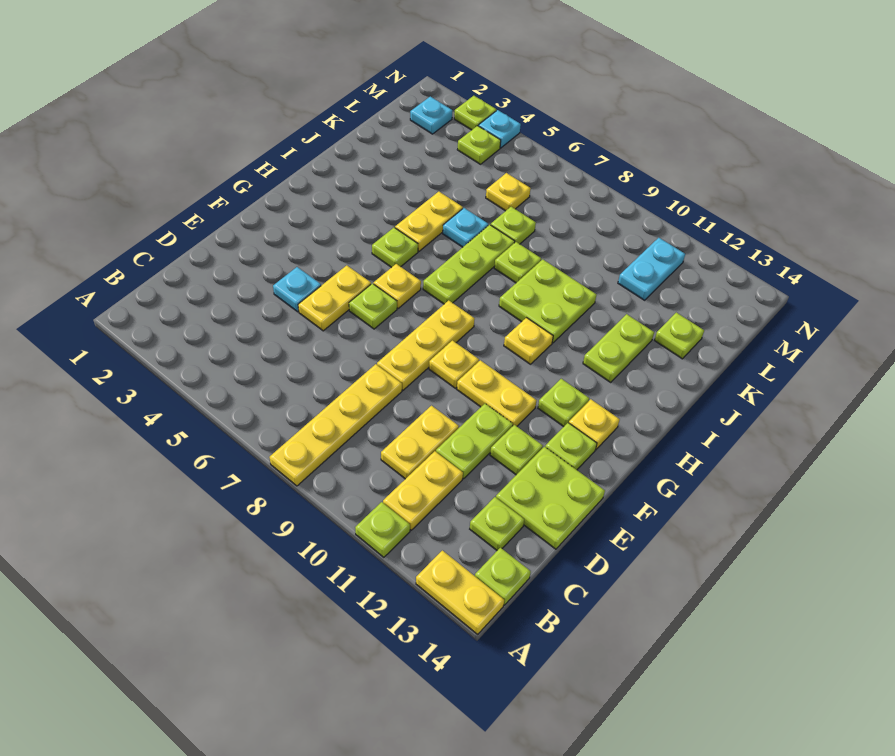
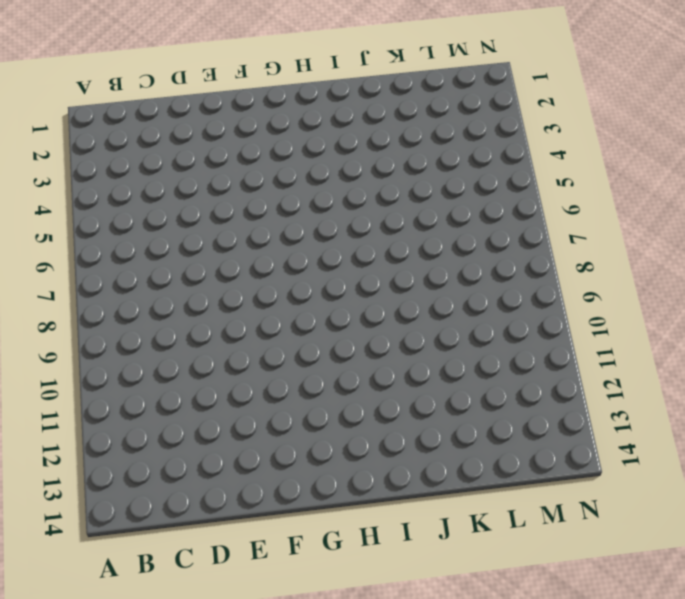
none -> yellow 1x4 plate [269,364,402,486]
none -> lime 1x1 plate [355,502,410,557]
none -> yellow 1x2 plate [416,550,504,634]
none -> yellow 1x2 plate [383,451,463,530]

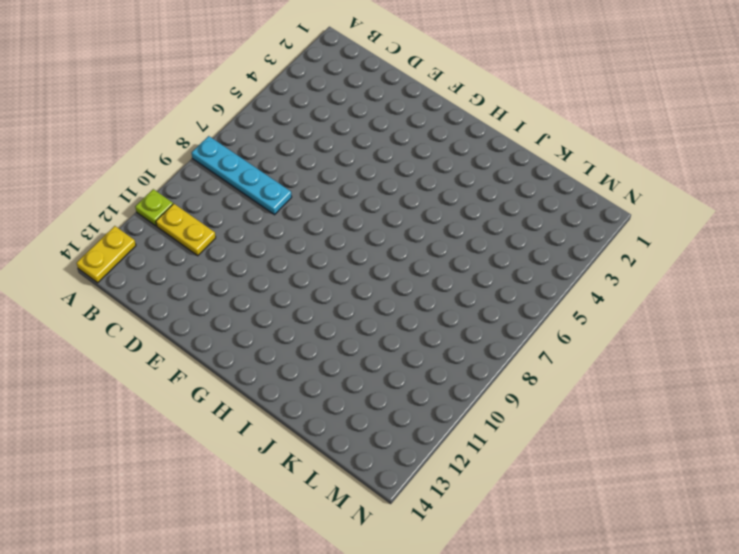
cyan 1x4 plate [192,136,292,215] -> yellow 1x4 plate [269,364,402,486]
none -> lime 1x1 plate [475,548,531,605]
none -> yellow 1x2 plate [381,406,459,479]
none -> lime 1x1 plate [470,497,524,550]
none -> lime 1x2 plate [436,404,513,479]

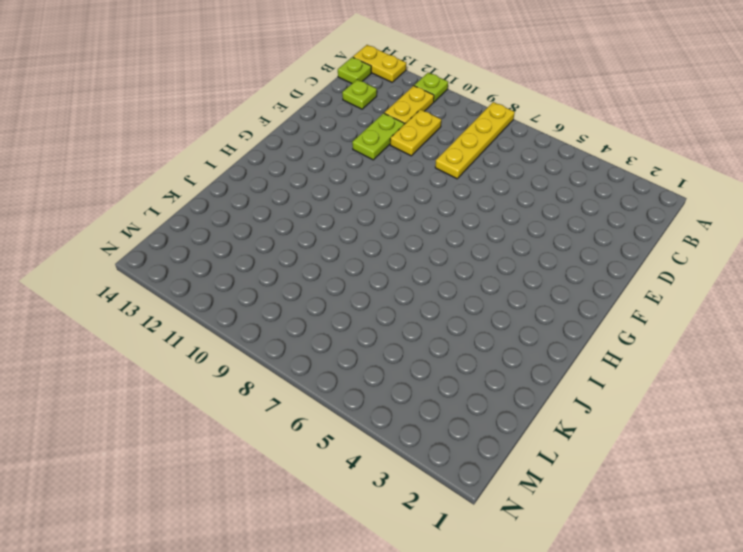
none -> lime 2x2 plate [496,447,605,549]
none -> cyan 1x1 plate [273,267,321,312]
none -> yellow 1x2 plate [298,265,371,331]
none -> yellow 1x3 plate [377,300,475,390]

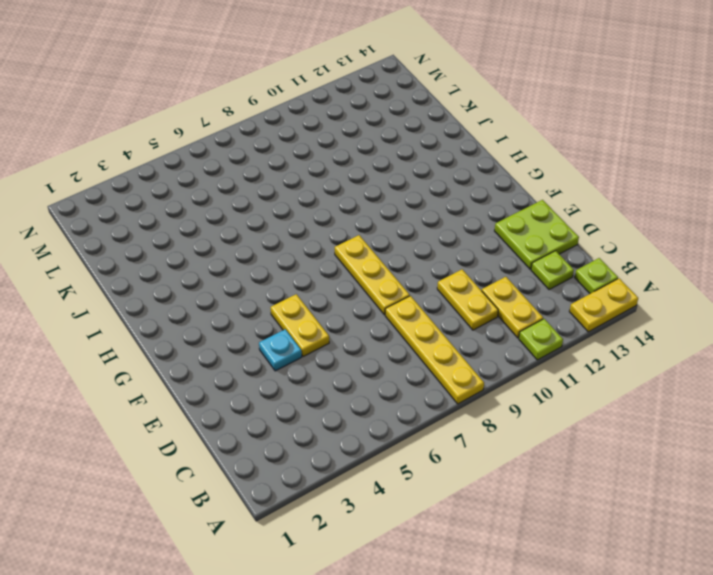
none -> lime 1x2 plate [436,404,513,479]
none -> lime 1x1 plate [490,425,543,475]
none -> lime 1x1 plate [349,283,397,329]
none -> yellow 1x1 plate [429,340,479,388]

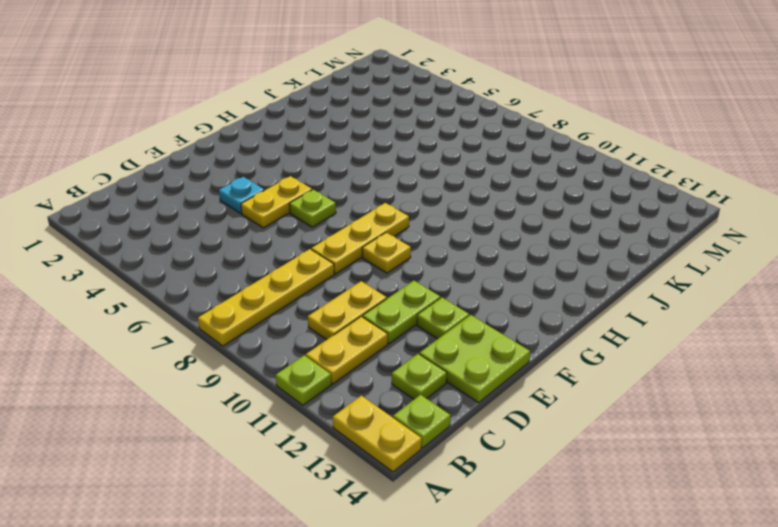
none -> yellow 1x2 plate [457,360,537,426]
none -> lime 1x1 plate [545,423,597,470]
none -> yellow 1x1 plate [373,264,421,308]
none -> lime 1x1 plate [538,379,589,427]

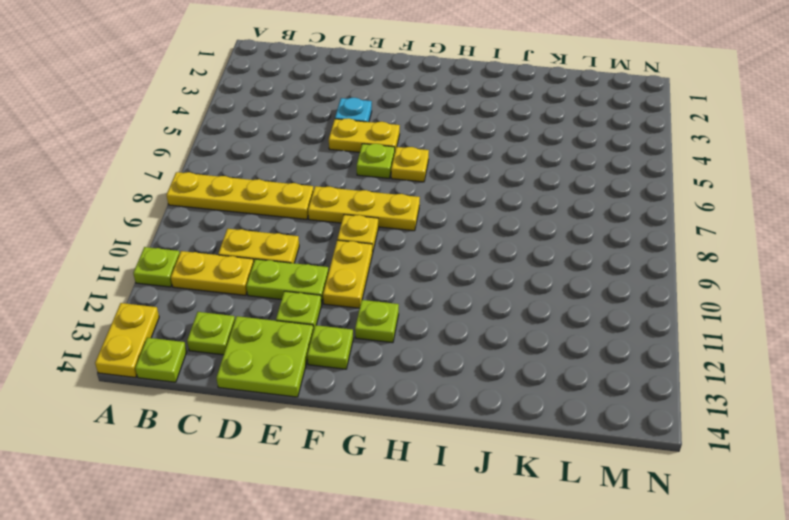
none -> yellow 1x1 plate [569,399,620,449]
none -> lime 1x1 plate [372,228,418,268]
none -> lime 1x3 plate [423,225,515,304]
none -> yellow 1x1 plate [504,318,553,364]

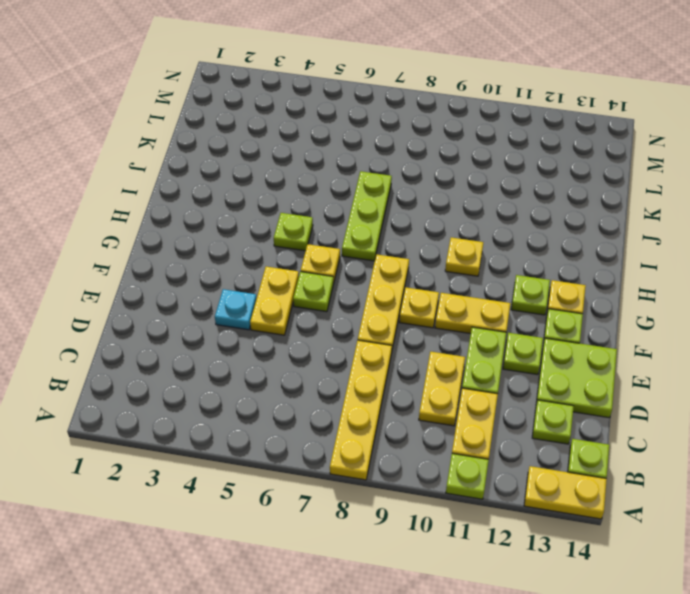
none -> yellow 1x2 plate [395,192,463,251]
none -> lime 2x2 plate [499,259,597,343]
none -> lime 1x2 plate [583,314,654,382]
none -> cyan 1x1 plate [443,208,488,247]

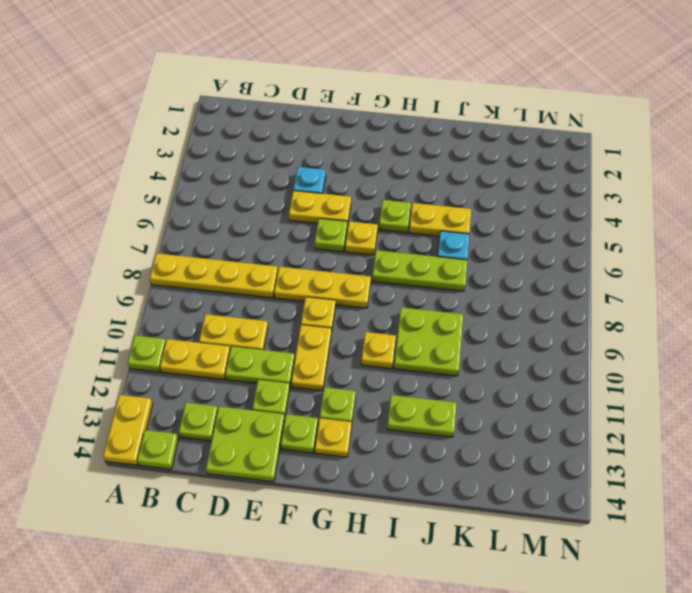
none -> lime 1x1 plate [494,242,541,283]
none -> lime 1x1 plate [491,207,536,244]
none -> lime 1x1 plate [654,312,704,359]
none -> yellow 1x1 plate [486,173,531,211]

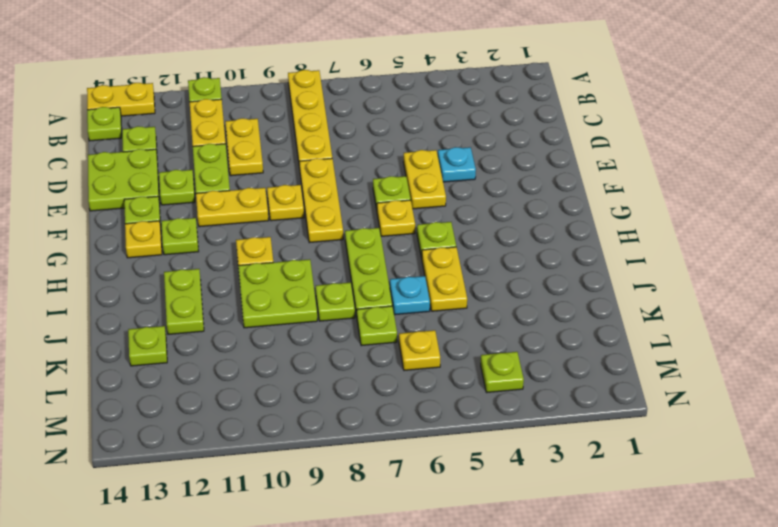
none -> cyan 1x2 plate [618,238,685,300]
none -> cyan 1x1 plate [410,96,453,134]
none -> lime 1x1 plate [454,96,496,130]
none -> cyan 1x1 plate [478,110,521,148]

